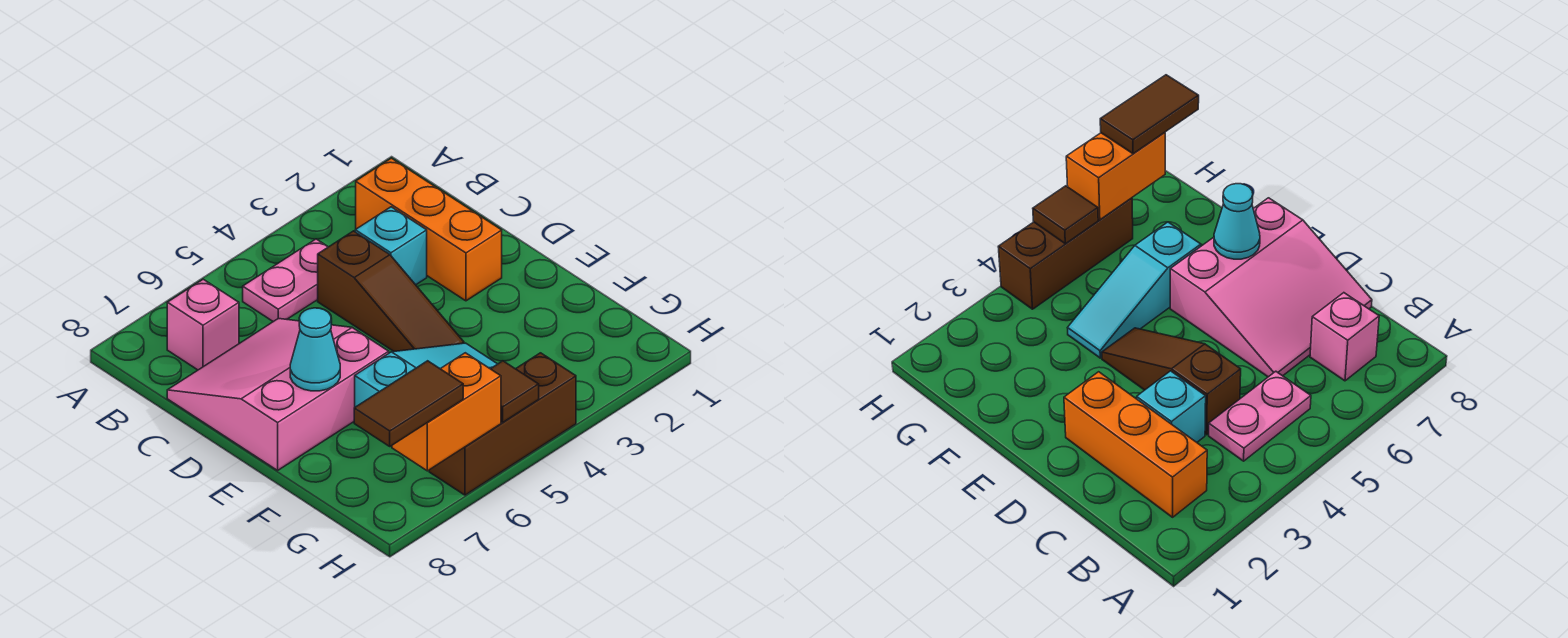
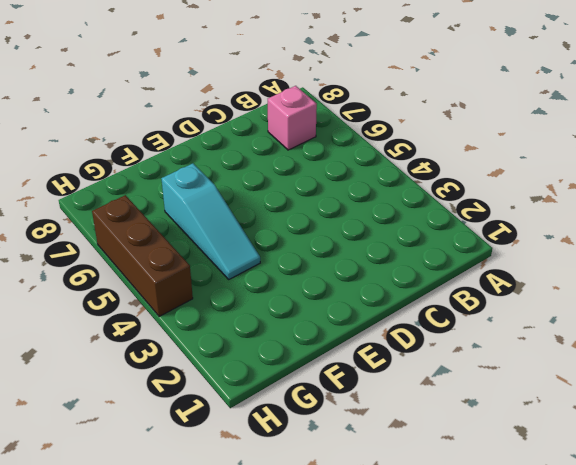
none -> orange 1x3 brick [356,158,502,301]
none -> pink 1x2 plate [243,239,328,322]
none -> cyan 1x1 brick [355,207,427,285]

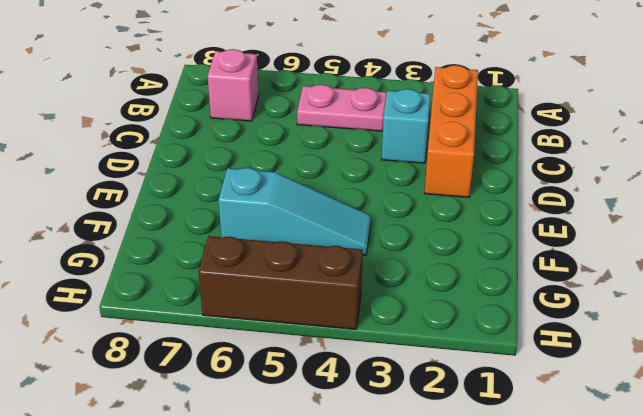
none -> brown 1x3 slope [318,231,464,351]
none -> pink 3x3 slope [167,318,389,470]
none -> cyan 1x1 cone [290,308,340,391]

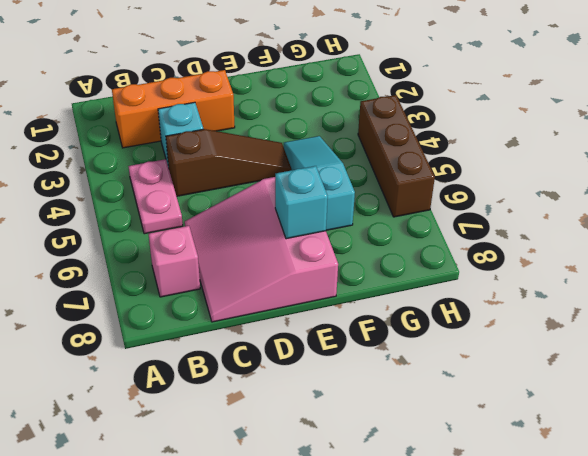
cyan 1x1 brick [275,166,328,239] -> cyan 1x1 cone [290,308,340,391]
none -> brown 1x1 tile [491,361,539,422]
none -> orange 1x2 brick [392,353,501,471]
none -> brown 1x2 tile [354,361,463,446]

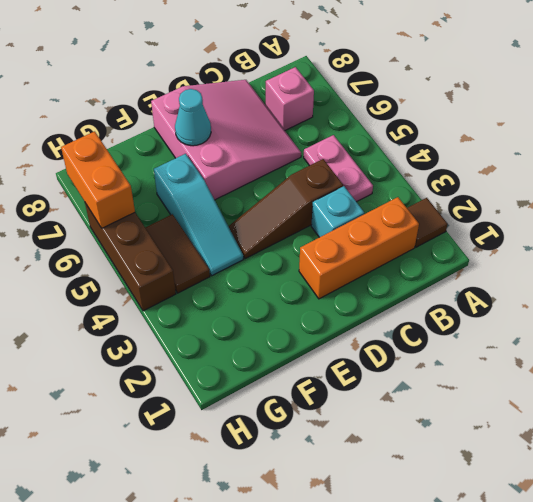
brown 1x1 tile [407,198,448,247] -> brown 1x1 tile moved to [491,361,539,422]
brown 1x2 tile [145,214,210,293] -> brown 1x2 tile moved to [354,361,463,446]

